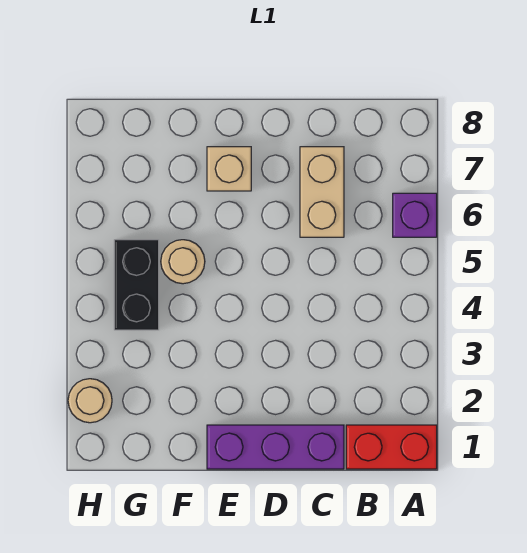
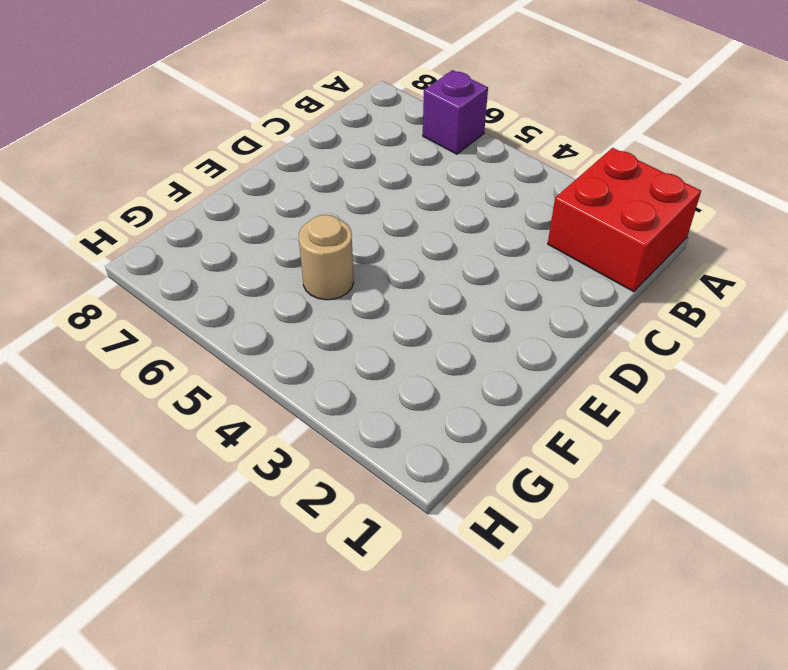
red 2x2 brick [548,148,701,292] -> red 1x2 brick [346,425,437,469]
none -> purple 1x3 brick [207,425,344,469]
none -> tan 1x2 brick [300,147,344,237]

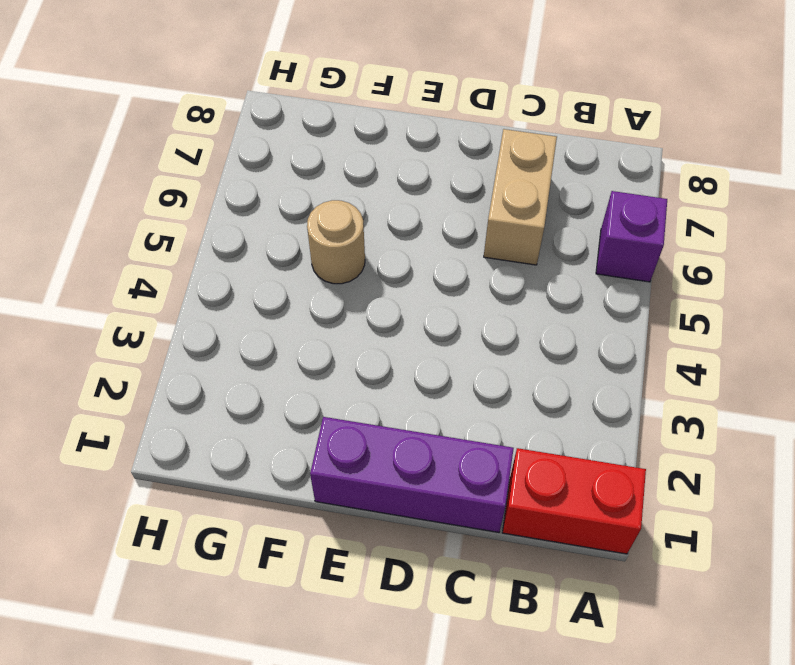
none -> tan 1x1 brick [207,147,251,191]
none -> black 1x2 brick [114,240,159,330]

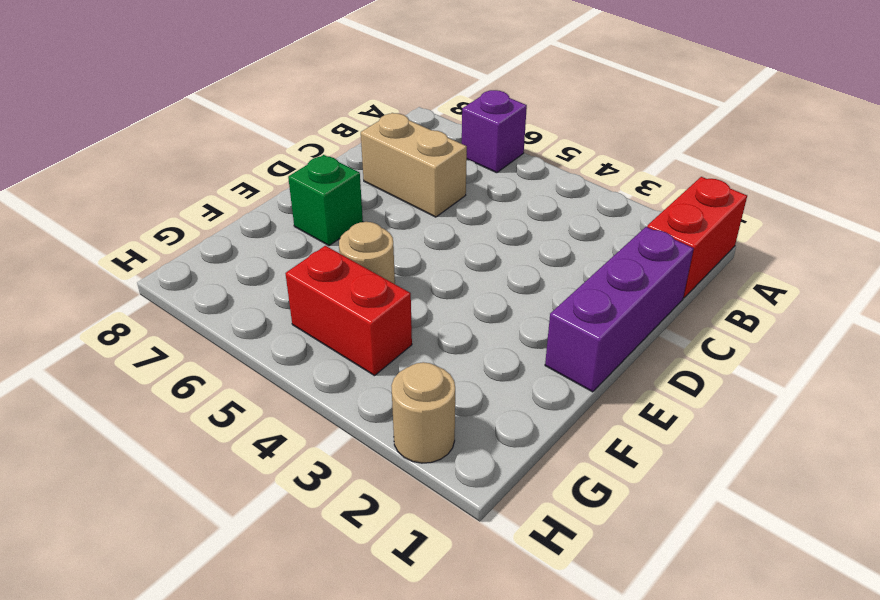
green 1x1 brick [288,155,363,246] -> tan 1x1 brick [207,147,251,191]
red 1x2 brick [285,246,412,376] -> black 1x2 brick [114,240,159,330]

